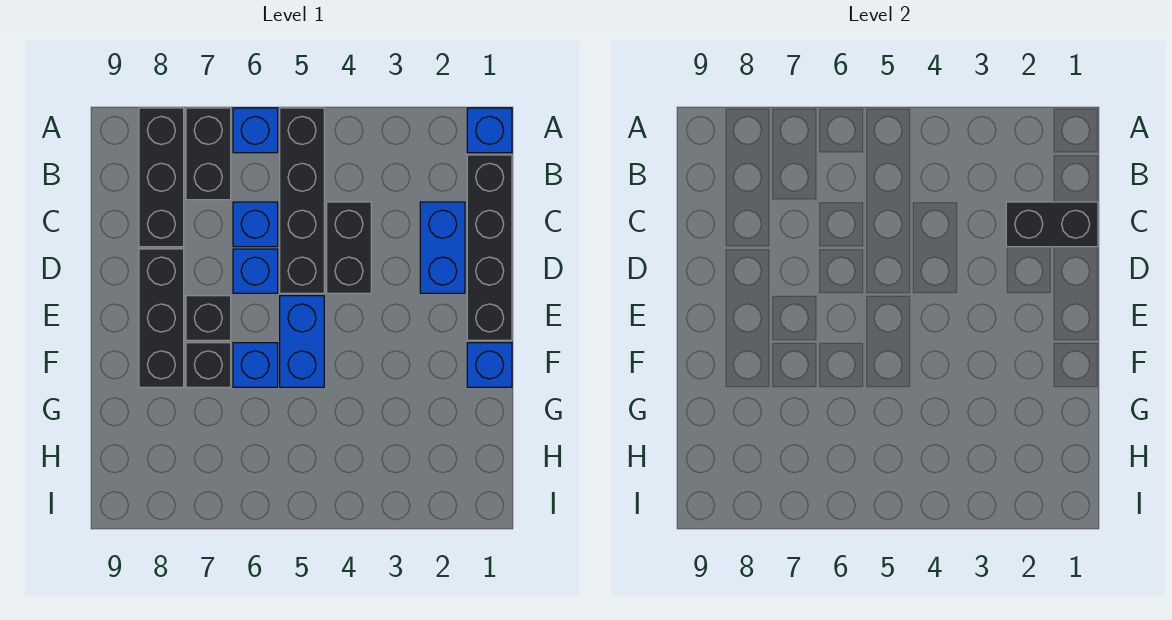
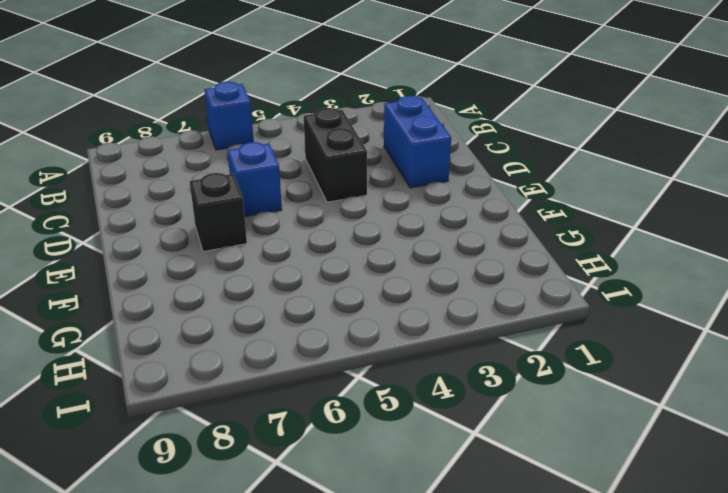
none -> blue 1x1 brick [467,108,512,153]
none -> black 1x4 brick [280,108,324,293]
none -> black 1x2 brick [186,108,231,200]

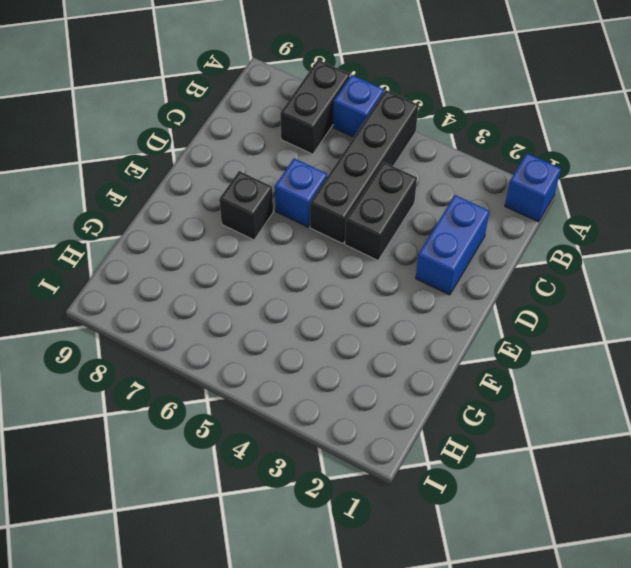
none -> black 1x3 brick [139,108,184,247]
none -> black 1x4 brick [467,155,512,340]
none -> blue 1x1 brick [233,202,278,247]

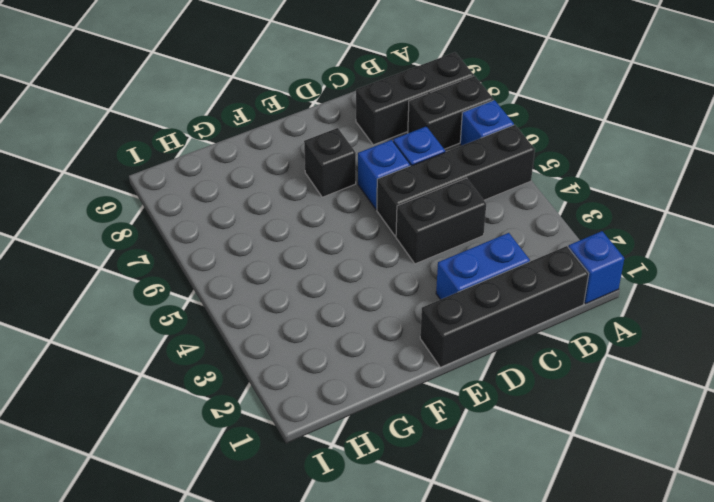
none -> black 1x3 brick [139,249,184,387]
none -> blue 1x2 brick [280,296,324,387]
none -> blue 1x1 brick [467,343,512,387]

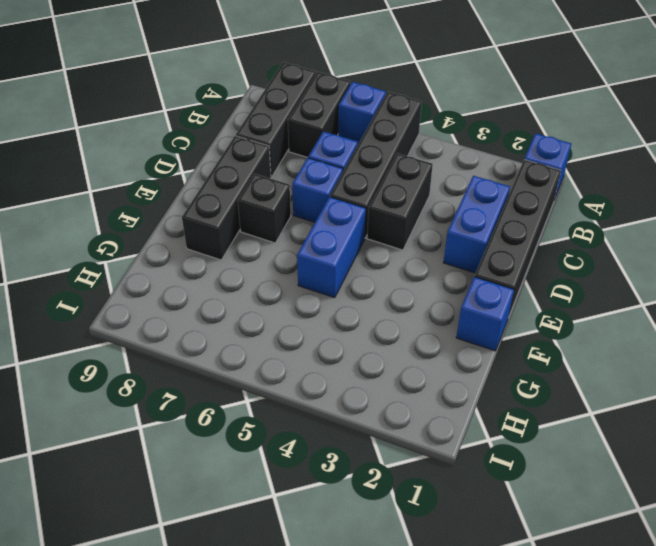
none -> blue 1x1 brick [233,343,278,387]
none -> black 1x1 brick [186,343,231,387]
none -> black 1x2 brick [1006,202,1098,247]

